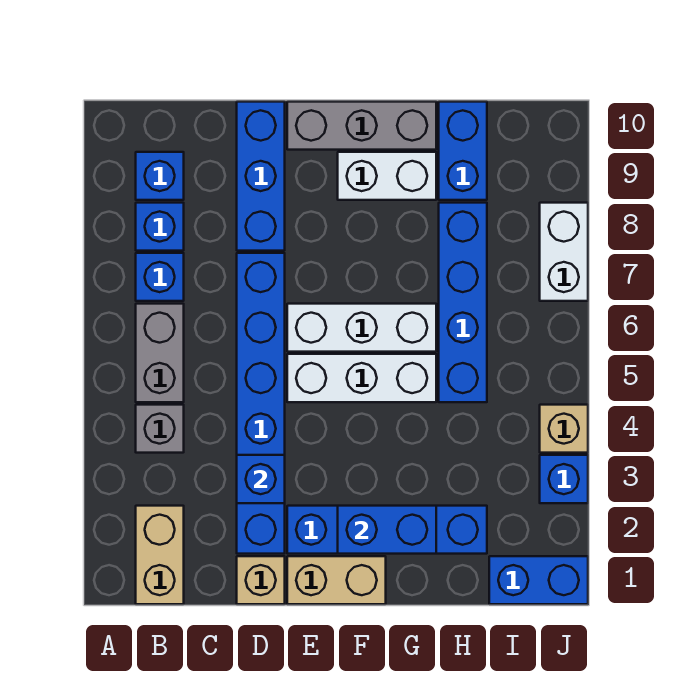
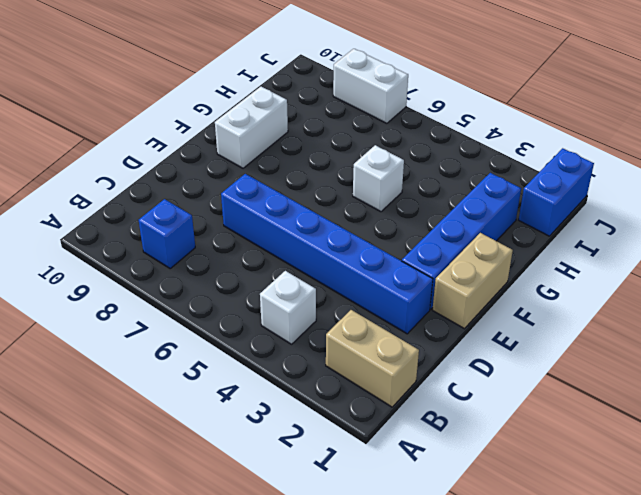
white 1x1 brick [260,271,316,344] -> grey 1x1 brick [136,405,184,453]
white 1x1 brick [353,145,404,212] -> white 1x3 brick [287,354,436,402]
none -> grey 1x2 brick [136,304,184,402]
none -> blue 1x1 brick [136,253,184,301]
none -> blue 1x1 brick [136,152,184,200]

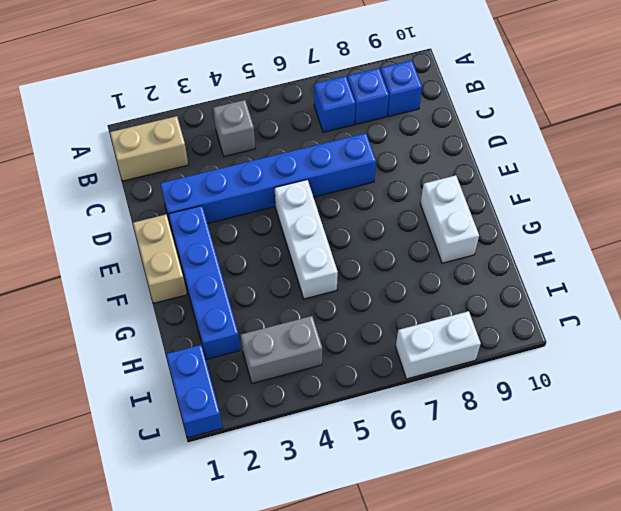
grey 1x2 brick [241,316,322,383] -> grey 1x2 brick moved to [136,304,184,402]
none -> tan 1x1 brick [237,556,285,604]
none -> blue 1x3 brick [237,102,285,251]
none -> white 1x3 brick [287,304,436,352]

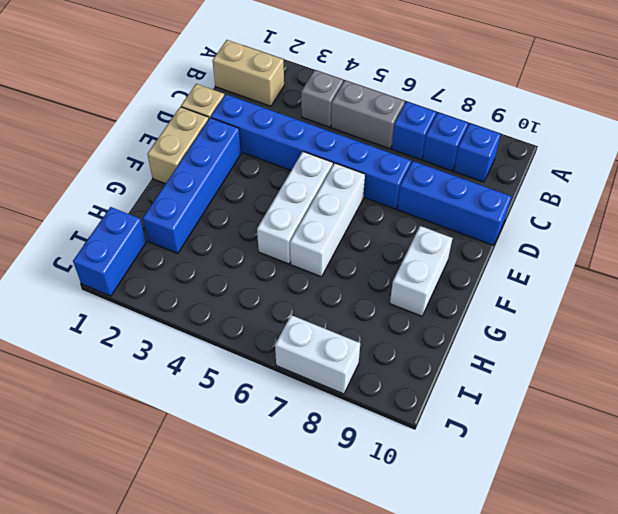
none -> grey 1x3 brick [287,102,436,150]
none -> blue 1x4 brick [439,203,487,402]
none -> blue 1x2 brick [439,102,487,200]

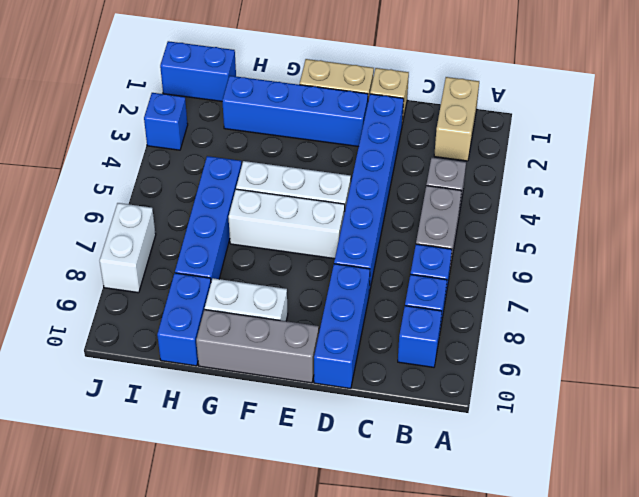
none -> tan 1x1 brick [540,405,588,453]
none -> blue 1x1 brick [237,455,285,503]
none -> blue 1x2 brick [338,506,436,554]

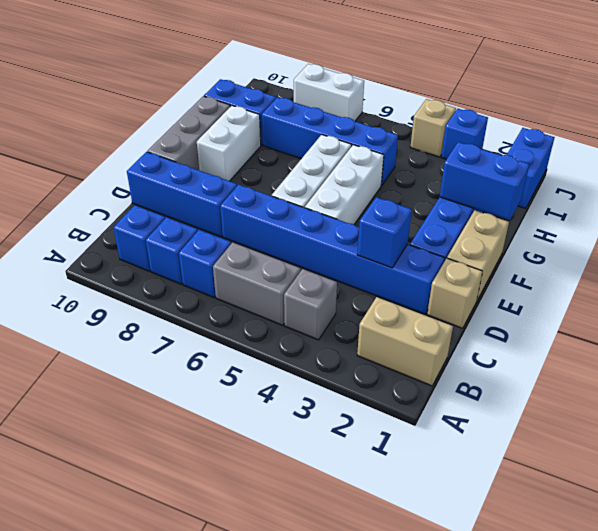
blue 1x2 brick [440,142,529,220] -> blue 1x2 brick turned to [338,506,436,554]

